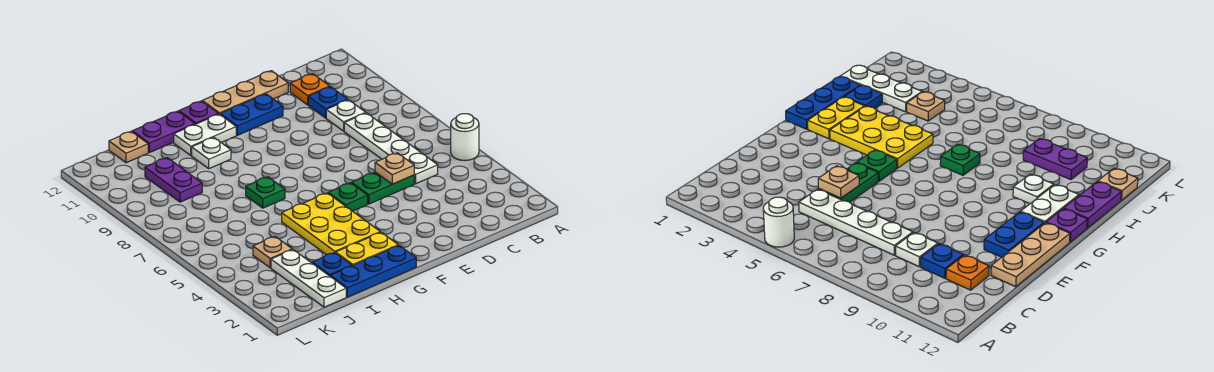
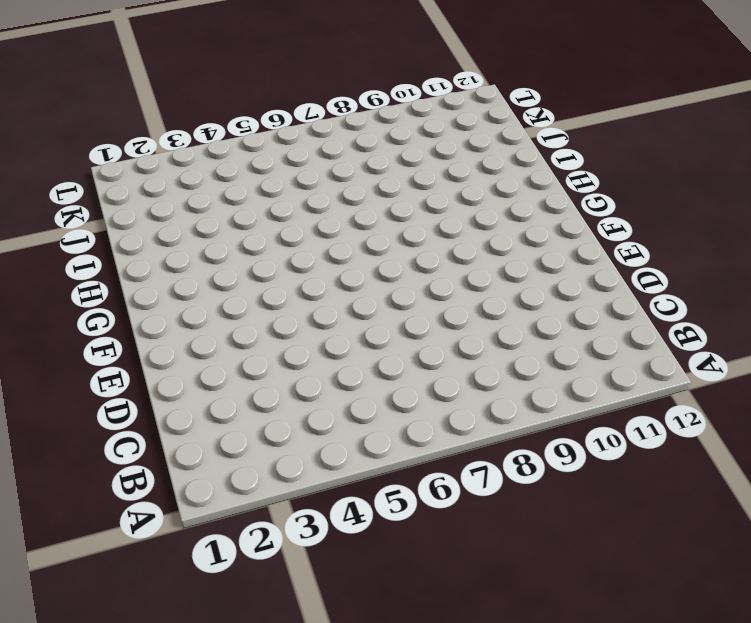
none -> white 1x1 round brick [451,114,479,160]
none -> white 1x4 plate [344,113,438,184]
none -> white 1x1 plate [326,100,366,131]

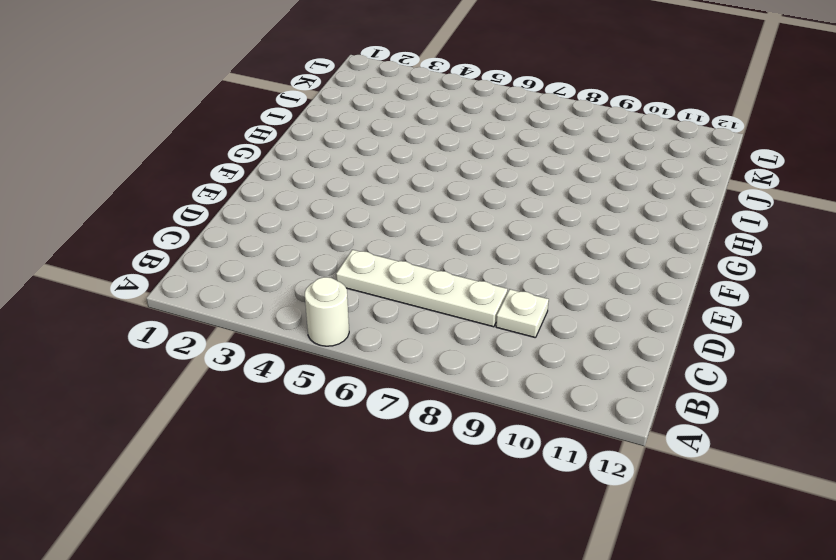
none -> blue 1x1 plate [308,87,348,118]
none -> orange 1x1 plate [290,74,330,105]
none -> green 1x2 plate [352,172,414,204]

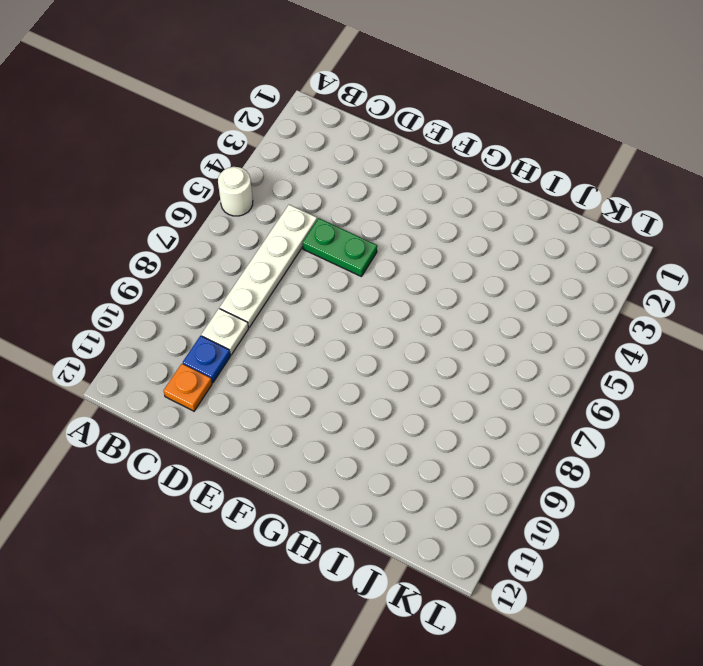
none -> tan 1x3 plate [202,71,288,114]
none -> blue 1x2 plate [220,94,283,135]
none -> green 1x1 plate [328,183,368,211]

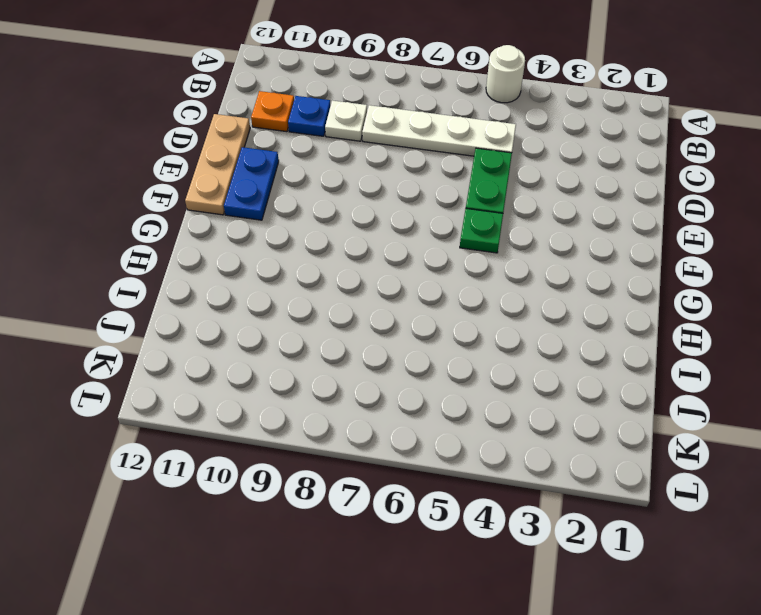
none -> blue 1x3 plate [330,246,416,297]
none -> yellow 1x2 plate [336,232,398,266]
none -> yellow 2x3 plate [282,193,380,255]

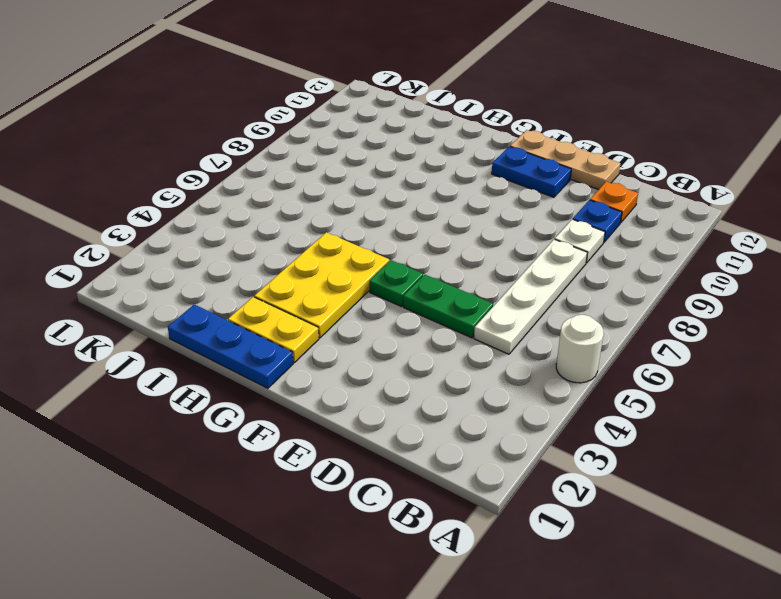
none -> white 1x2 plate [174,114,236,155]
none -> purple 1x1 plate [179,101,218,124]
none -> green 1x1 plate [246,177,285,208]

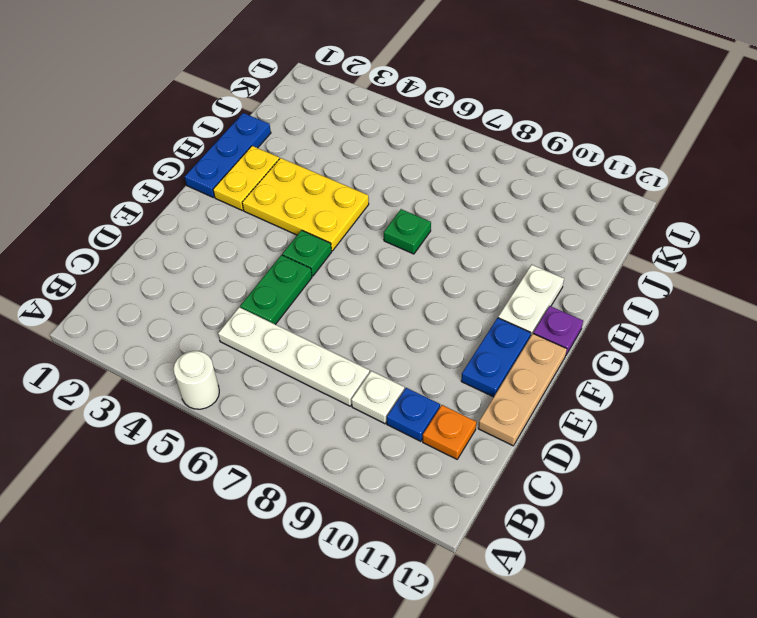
none -> white 1x1 plate [192,137,231,169]
none -> purple 1x2 plate [132,111,195,153]
none -> blue 1x1 plate [312,253,352,276]

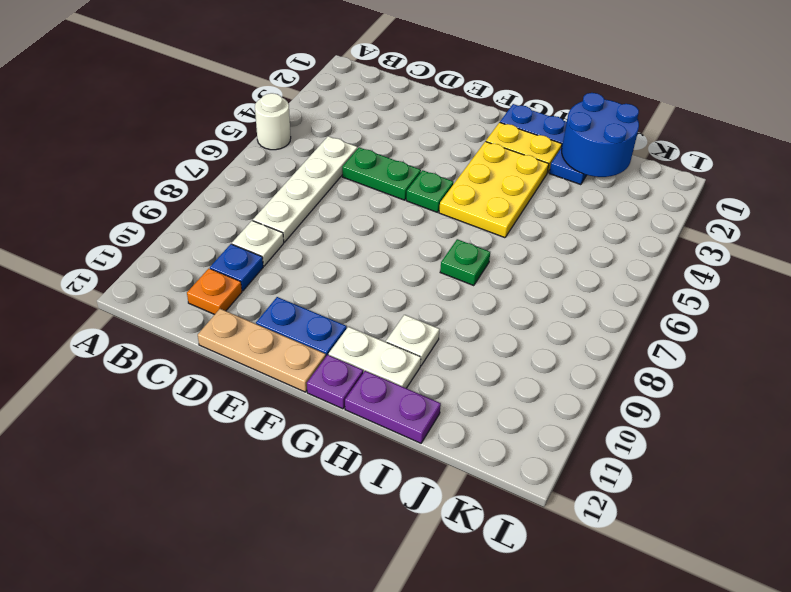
blue 2x2 round brick [562,93,639,177] -> none
none -> white 1x3 plate [271,250,346,307]
none -> tan 1x1 plate [253,237,292,268]
none -> purple 1x2 plate [145,158,202,202]

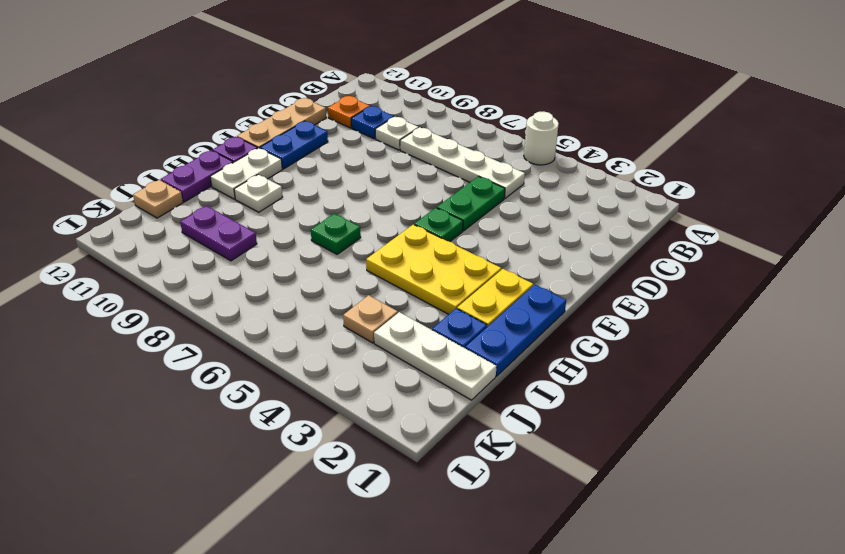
none -> tan 1x1 plate [375,153,414,184]

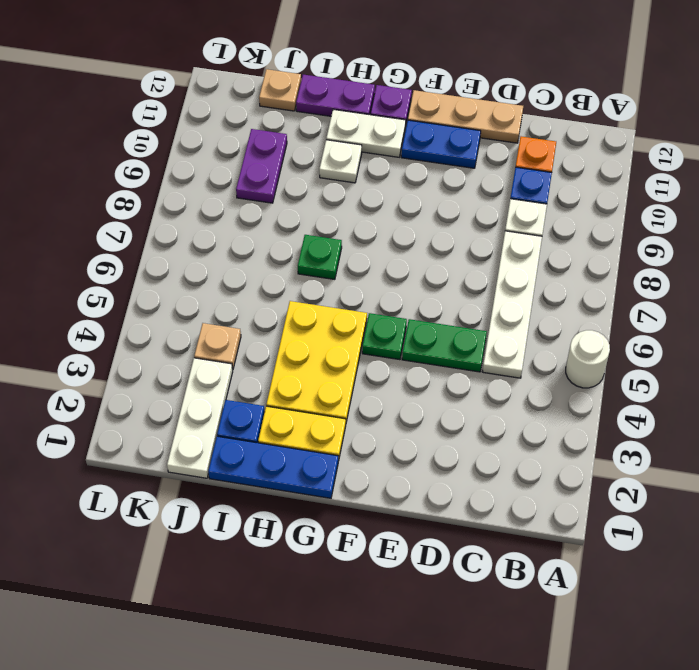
none -> tan 1x1 plate [375,153,414,184]

